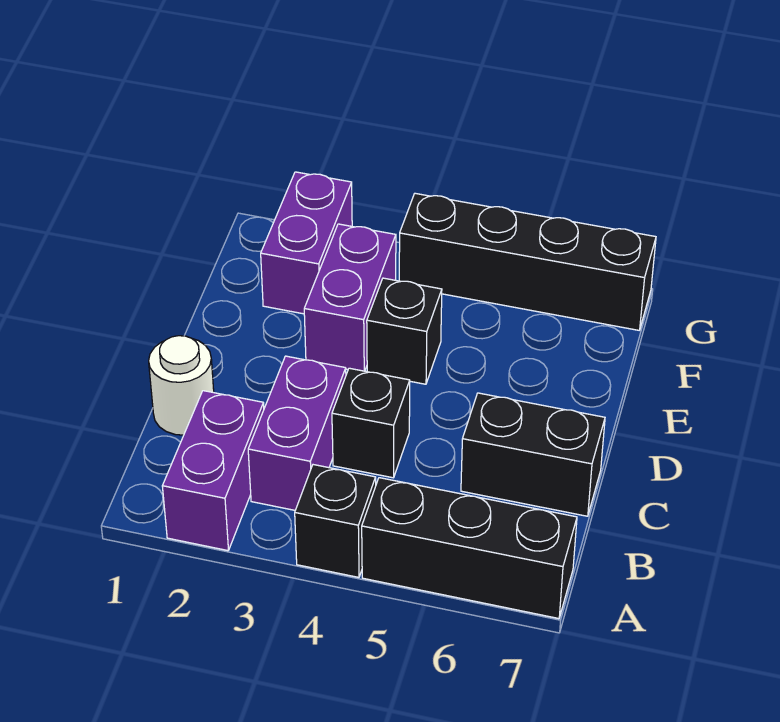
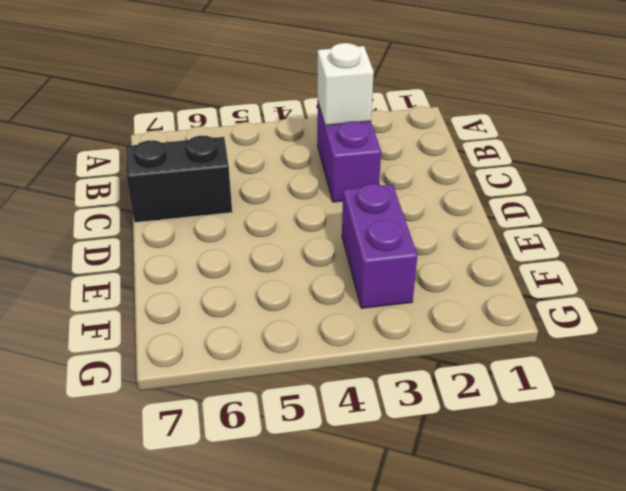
white 1x1 brick [318,43,374,125] -> none
none -> purple 1x2 brick [162,391,264,551]
none -> black 1x1 brick [295,465,376,577]

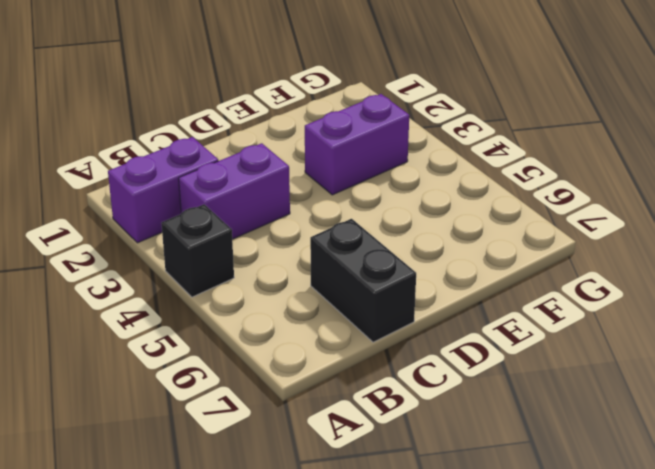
none -> black 1x3 brick [362,478,577,619]
none -> white 1x1 round brick [149,336,214,435]

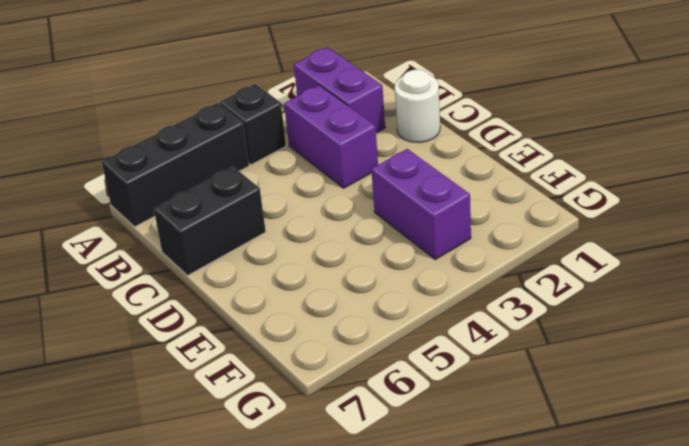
none -> black 1x1 brick [332,368,410,478]
none -> black 1x1 brick [367,278,442,384]

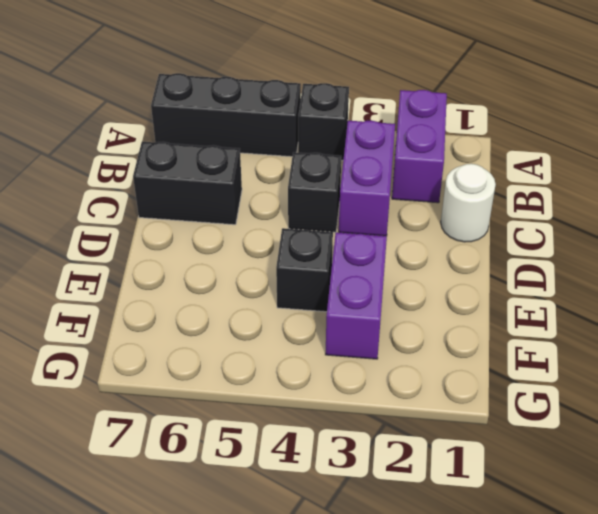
none -> purple 1x2 brick [261,172,352,314]
none -> black 1x4 brick [399,193,656,330]

